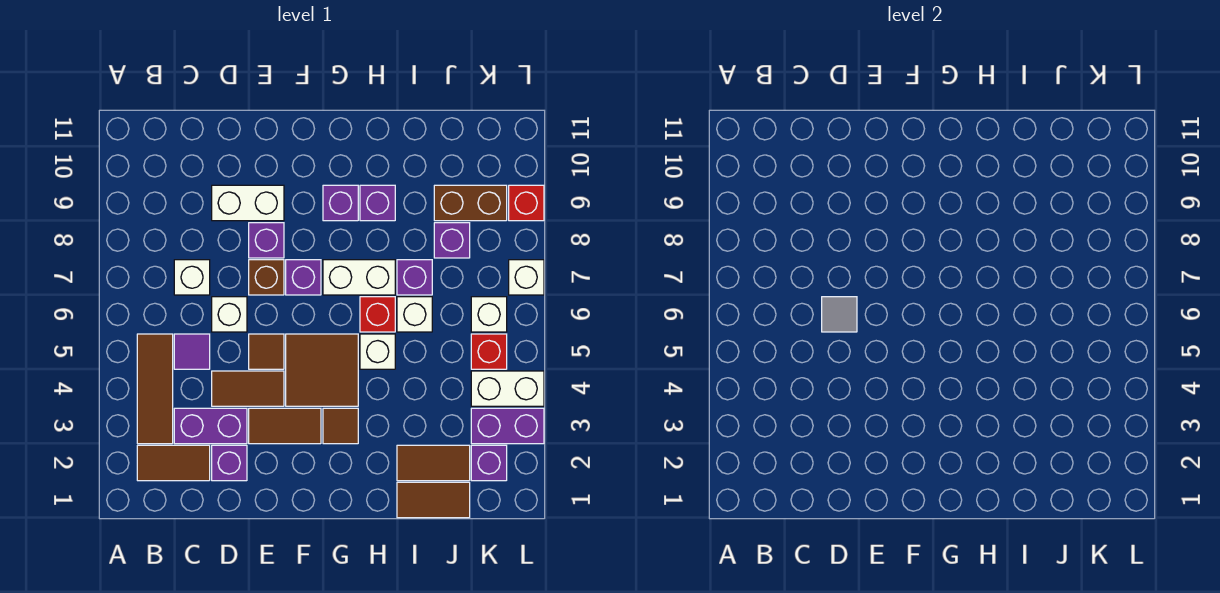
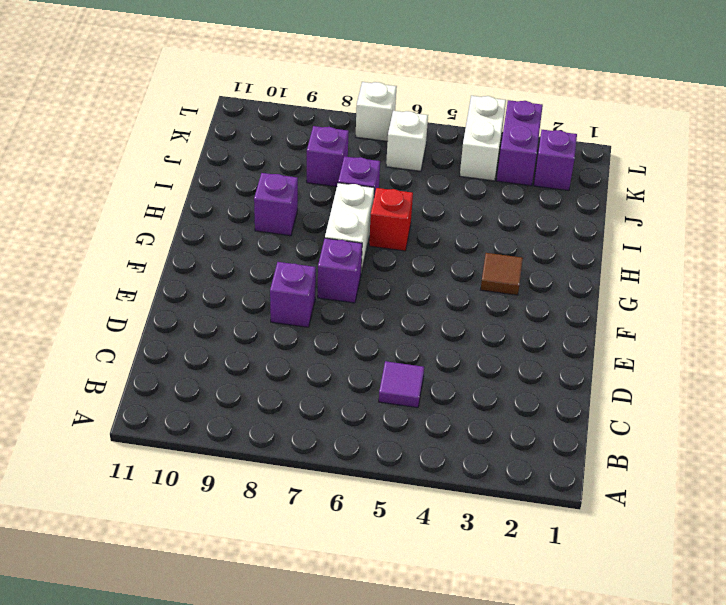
none -> brown 1x2 tile [137,445,210,481]
none -> brown 1x3 tile [137,334,173,444]
none -> purple 1x2 brick [174,408,247,444]
none -> white 1x1 brick [174,260,210,295]

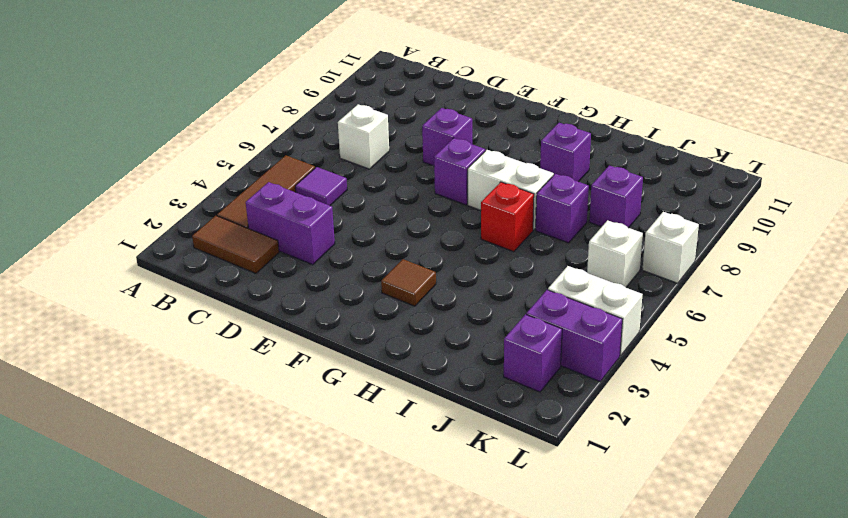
none -> purple 1x1 brick [212,445,247,481]
none -> brown 1x2 tile [212,371,284,406]
none -> white 1x1 brick [212,297,247,332]
none -> white 1x2 brick [212,185,284,221]

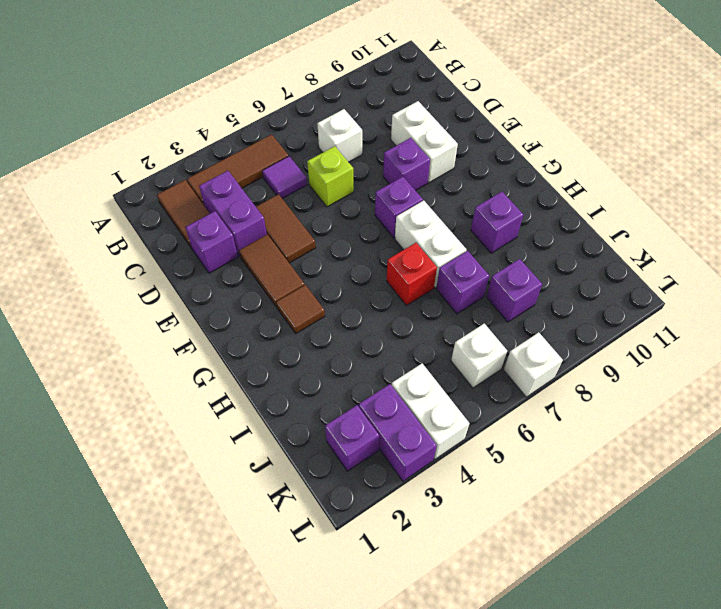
lime 1x1 brick [307,146,354,207] -> white 1x1 brick [212,297,247,332]
none -> brown 1x1 tile [249,334,284,369]
none -> brown 1x1 brick [249,260,284,295]
none -> brown 2x2 tile [286,334,358,406]
none -> purple 1x1 brick [323,185,358,221]

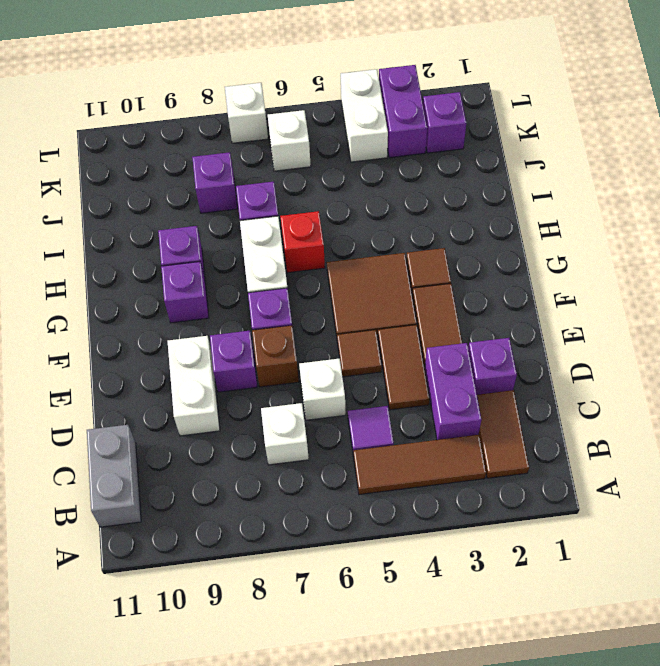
grey 1x2 brick [87,425,141,527] -> none
none -> white 1x1 brick [360,334,395,369]
none -> brown 1x2 tile [397,482,470,518]
none -> brown 1x2 tile [397,445,470,481]
none -> white 1x1 brick [397,297,432,332]

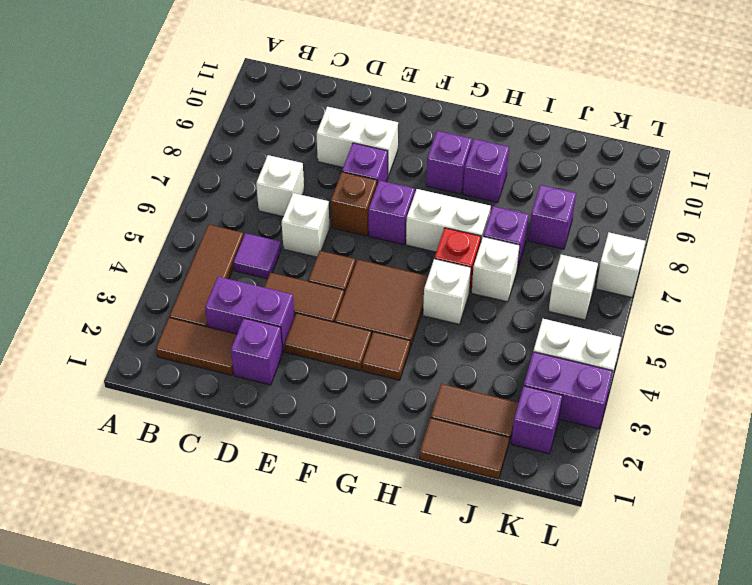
none -> brown 1x2 brick [434,185,507,221]
none -> red 1x1 brick [471,334,507,369]
none -> red 1x1 brick [509,185,544,221]
none -> grey 1x1 tile [822,297,857,332]

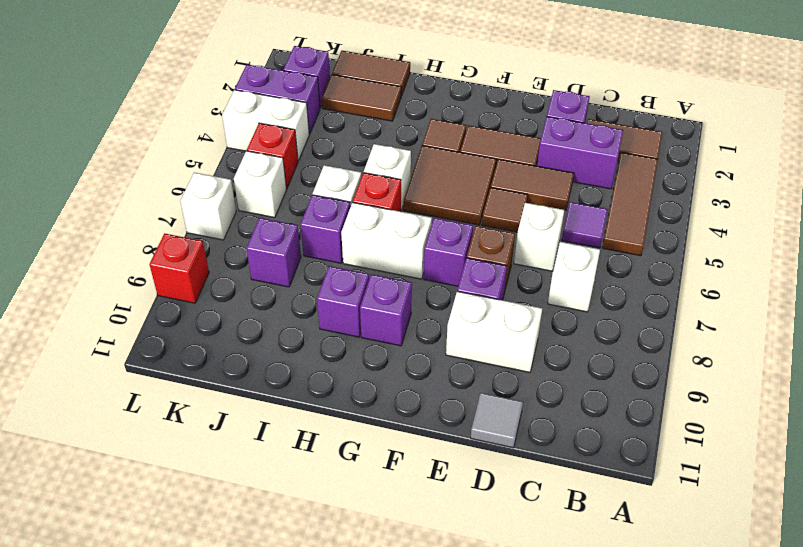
grey 1x1 tile [471,393,523,448] -> grey 1x1 tile moved to [822,297,857,332]
none -> brown 1x2 brick [434,185,507,221]

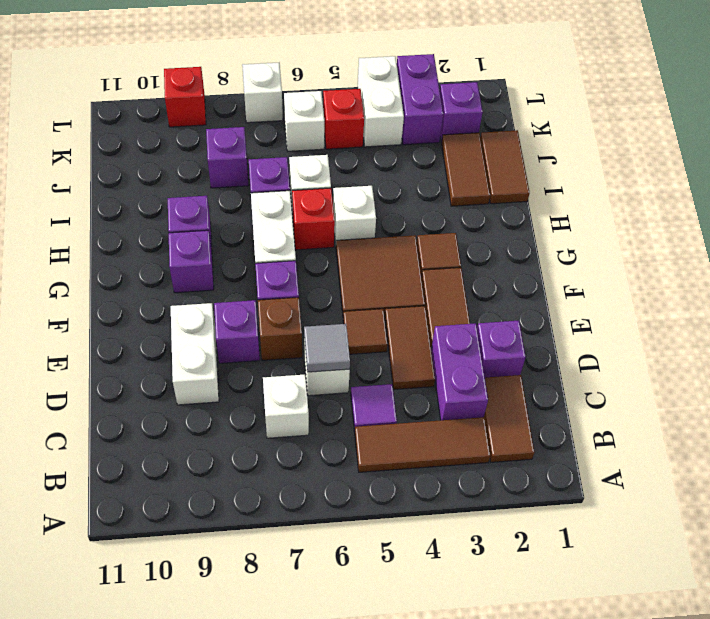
none -> brown 1x2 brick [434,185,507,221]

